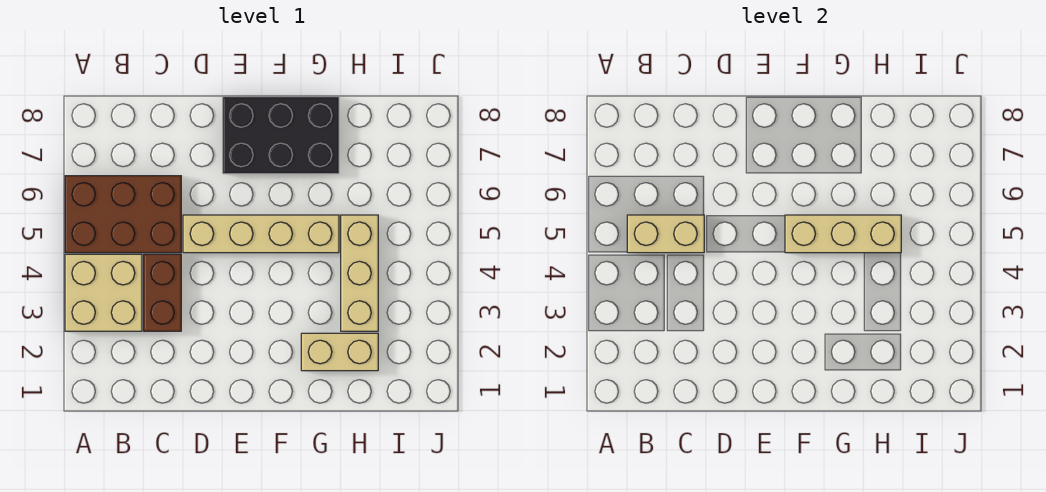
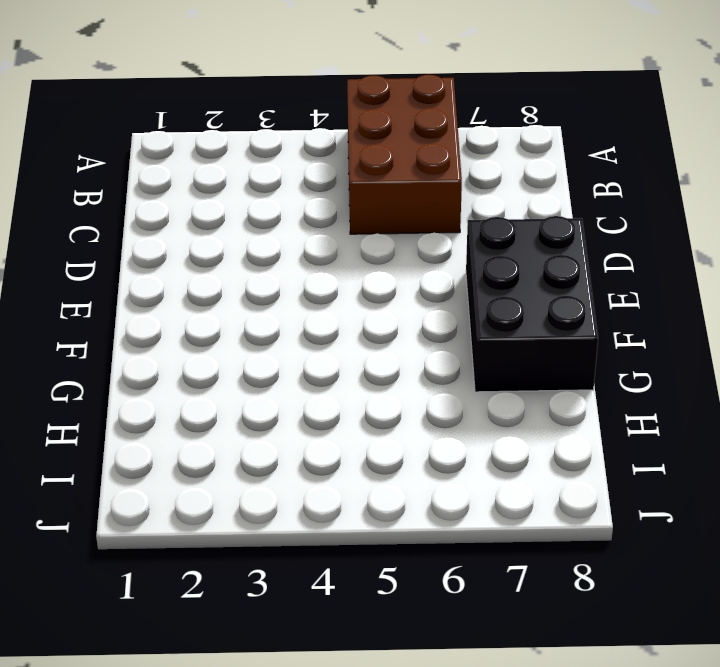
none -> tan 2x2 brick [65,254,142,331]
none -> brown 1x2 brick [144,254,181,331]

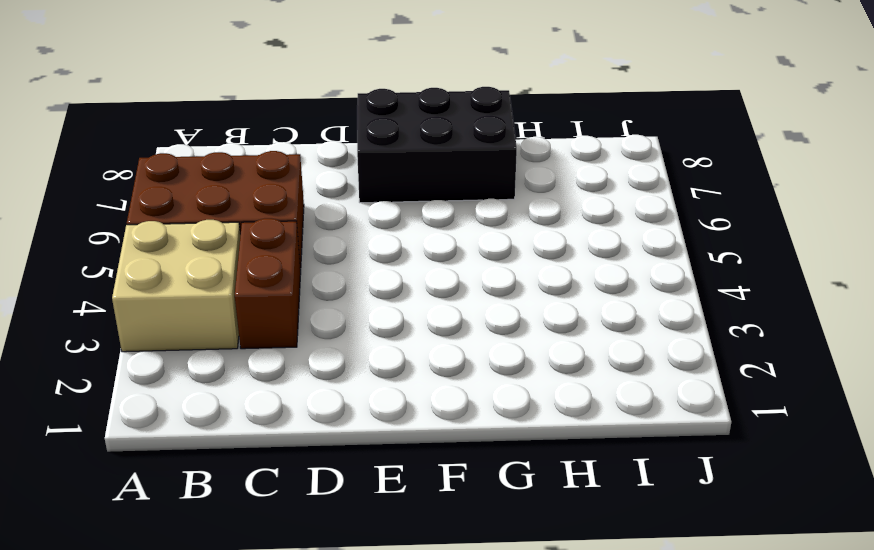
none -> tan 1x4 brick [183,215,339,253]
none -> tan 1x2 brick [301,333,378,371]

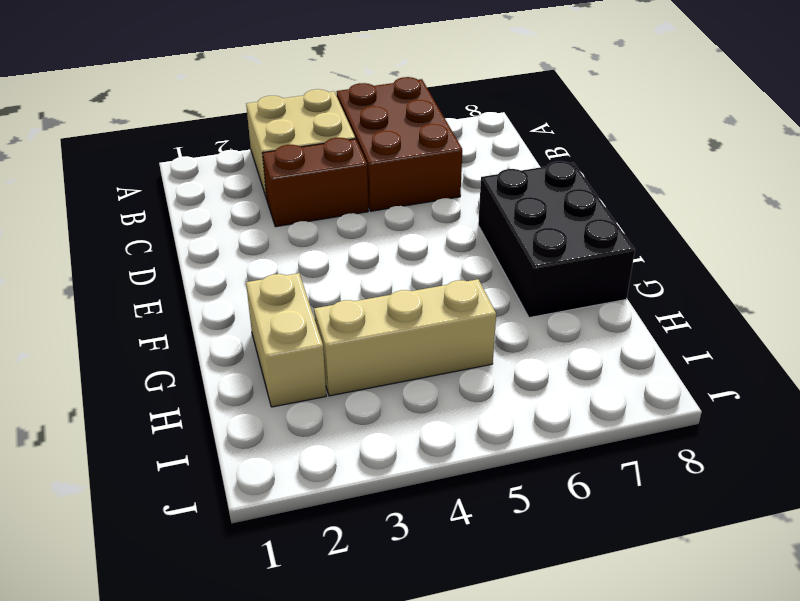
none -> tan 1x4 brick [183,215,339,253]
none -> tan 1x2 brick [627,215,704,253]

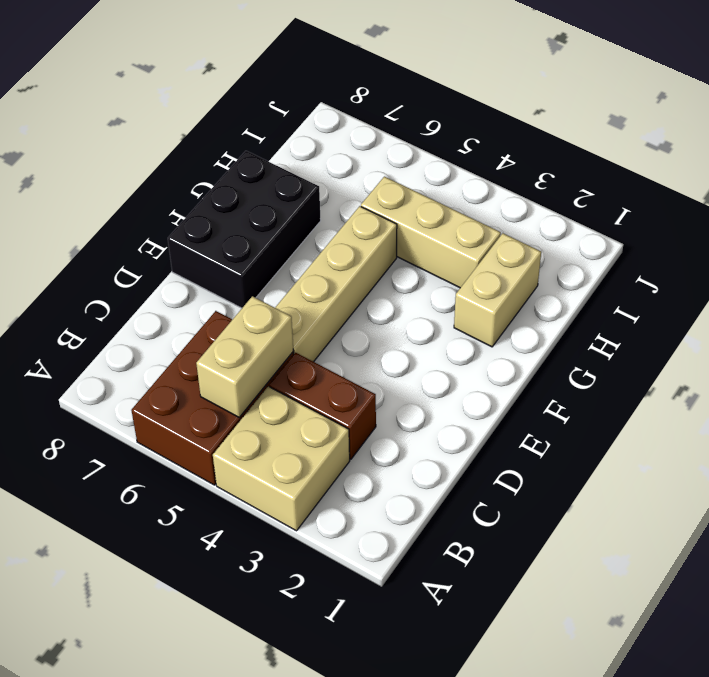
none -> tan 1x3 brick [785,215,901,253]

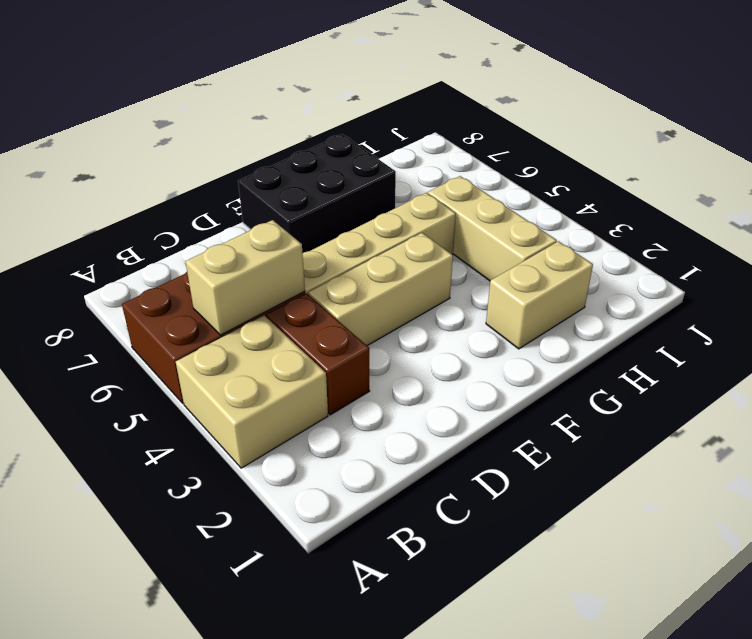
tan 1x3 brick [308,233,453,346] -> tan 1x3 brick moved to [785,215,901,253]

